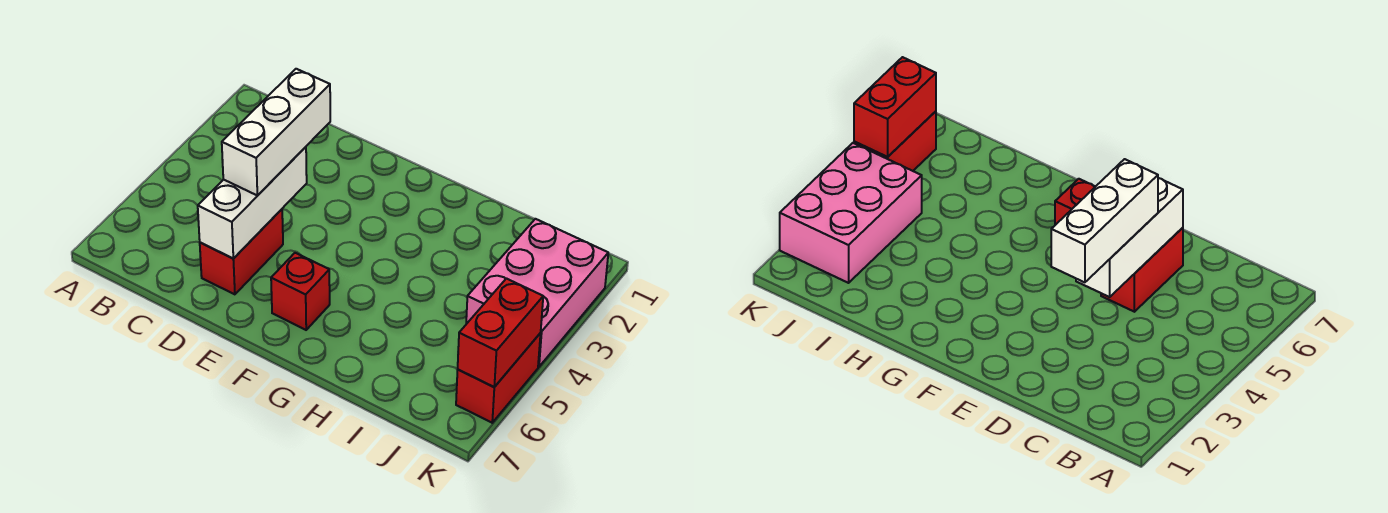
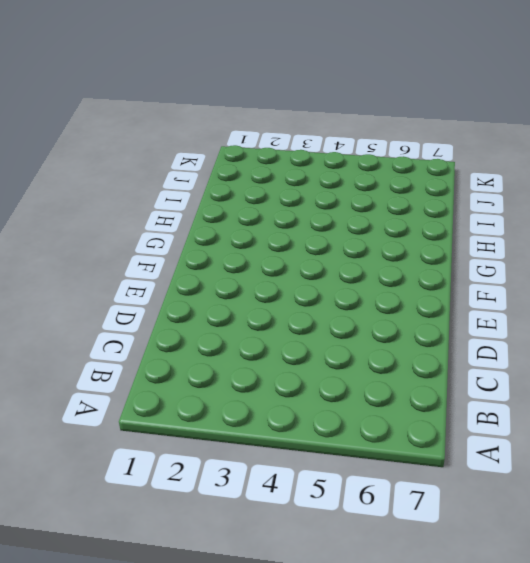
none -> red 1x2 brick [200,209,283,294]
none -> red 1x1 brick [271,253,330,330]

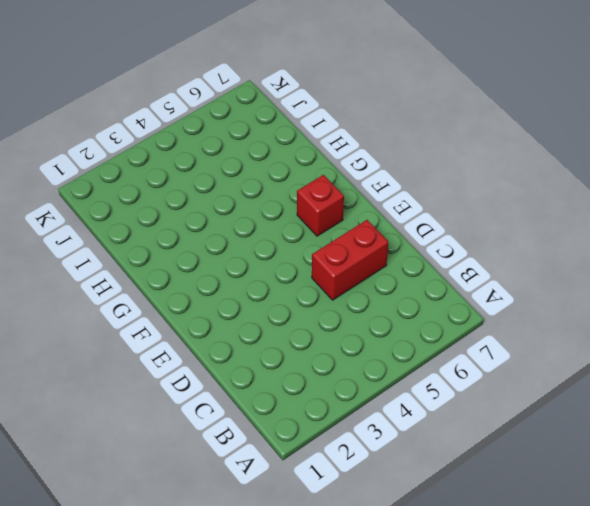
none -> pink 2x3 brick [466,219,608,367]
none -> red 1x2 brick [456,333,541,423]

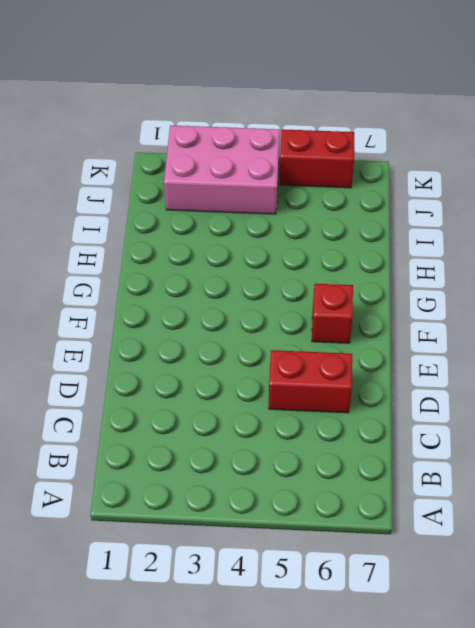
none -> white 1x3 brick [198,147,307,259]
none -> red 1x2 brick [458,279,543,387]

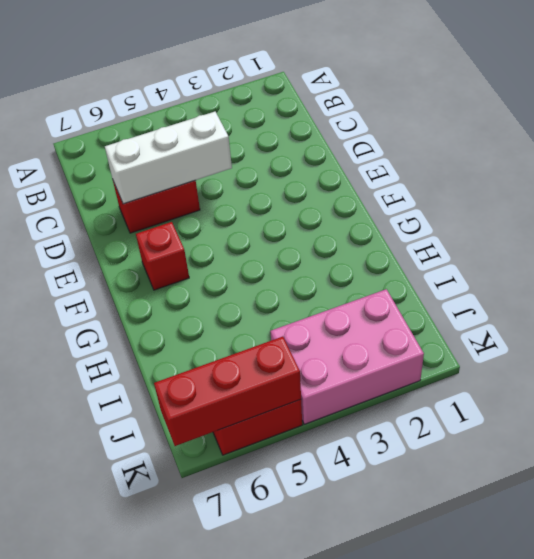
red 1x3 brick [154,337,301,446] -> red 1x2 brick [458,279,543,387]
none -> white 1x3 brick [222,69,330,196]

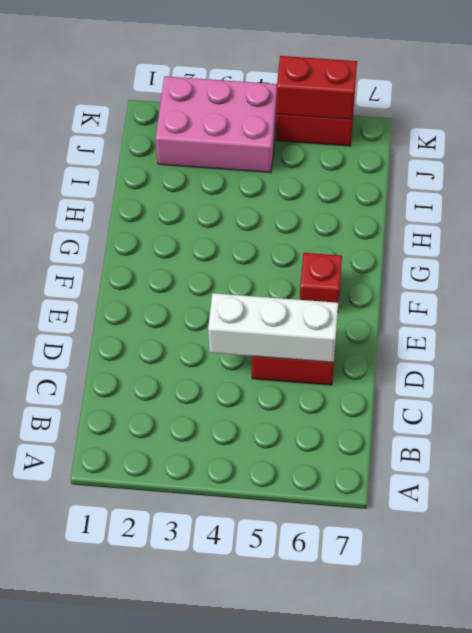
none -> white 1x3 brick [222,69,330,196]

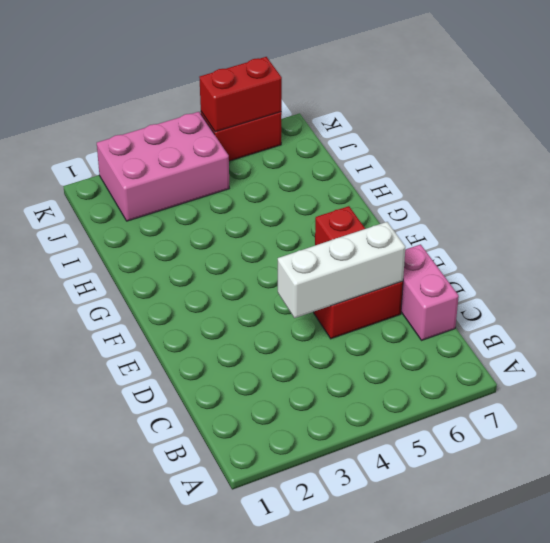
pink 1x2 brick [401,244,459,341] -> none
none -> white 1x3 brick [222,69,330,196]

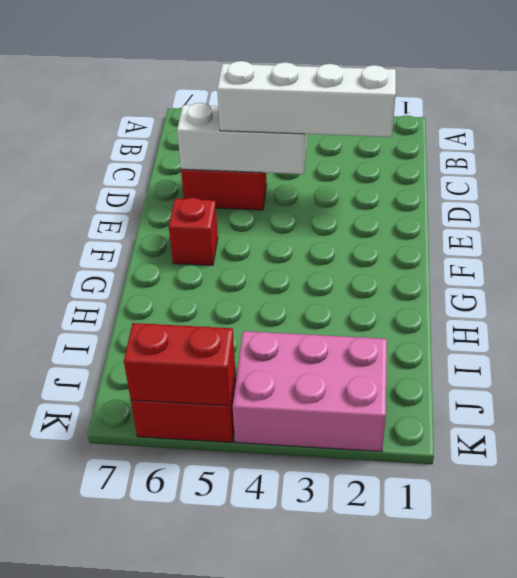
white 1x4 brick [217,61,396,137] -> white 1x3 brick [222,69,330,196]

